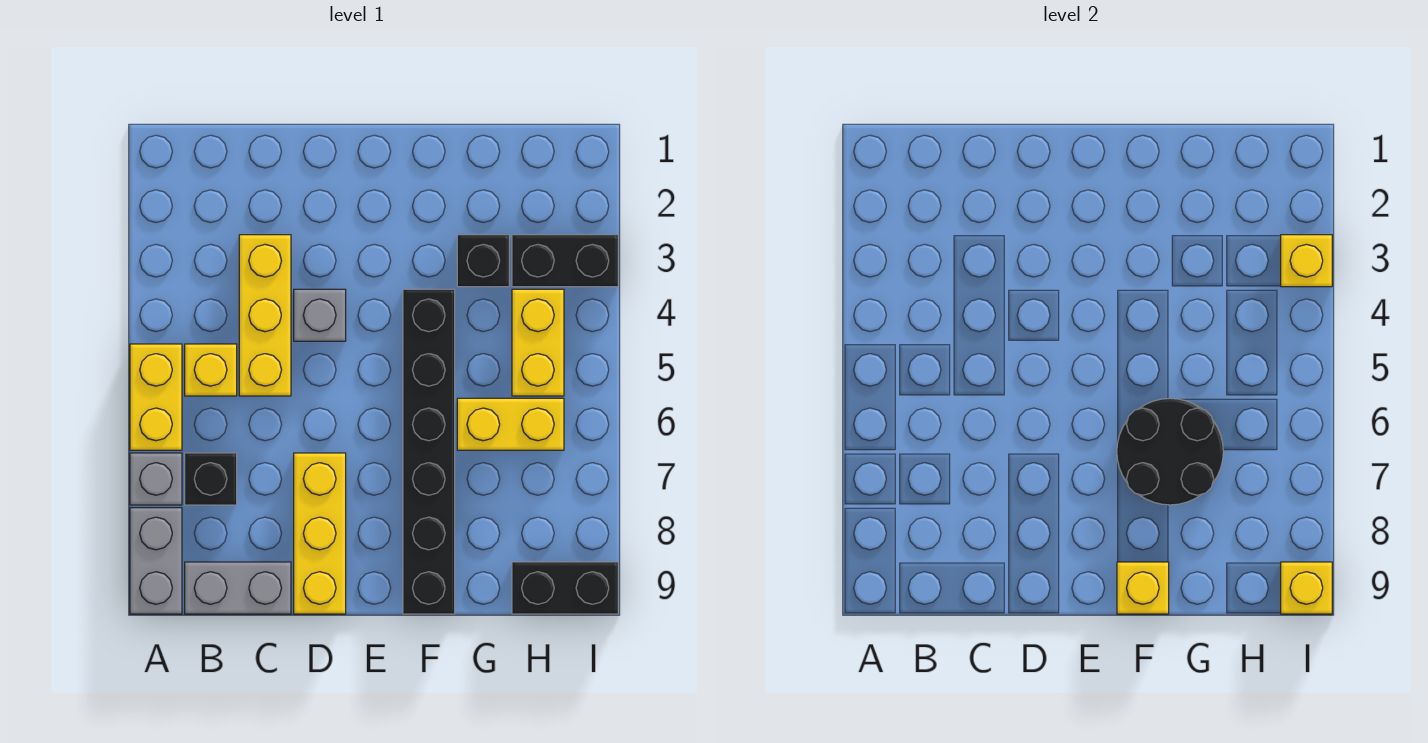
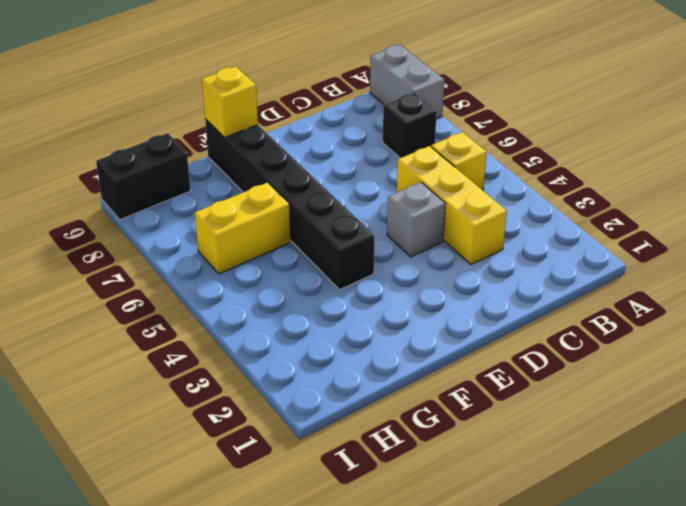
none -> yellow 1x2 brick [130,344,182,450]
none -> grey 1x1 brick [130,453,182,505]
none -> grey 1x2 brick [185,562,291,614]

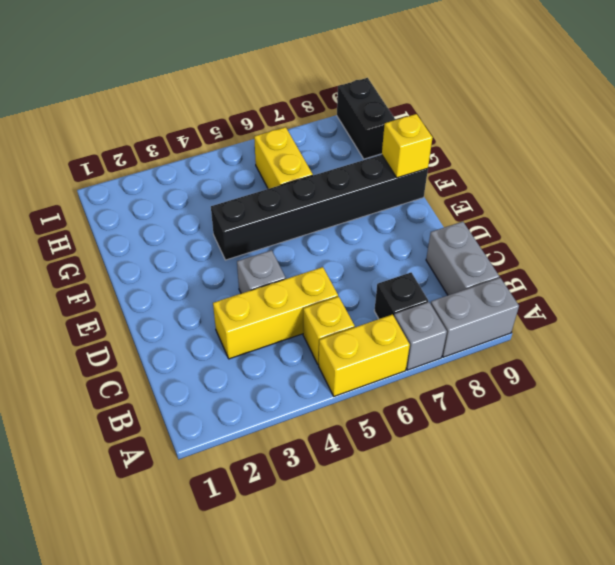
none -> yellow 1x3 brick [294,453,346,614]
none -> black 1x1 brick [457,235,509,287]
none -> black 1x2 brick [512,235,618,287]

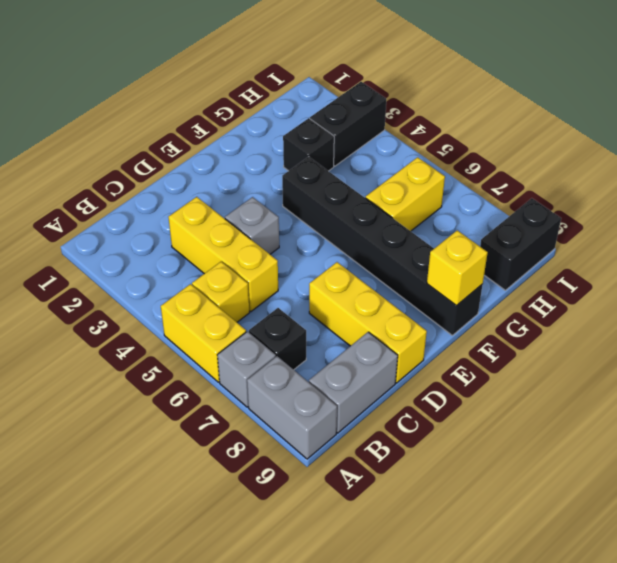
none -> yellow 1x2 brick [512,289,564,396]
none -> black 2x2 round brick [1117,398,1223,505]
none -> yellow 1x1 brick [1281,235,1332,287]

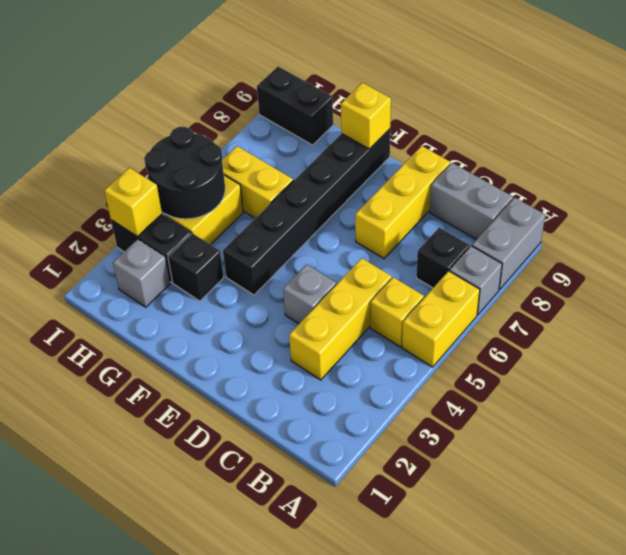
grey 1x1 brick [113,239,170,307] -> none
black 2x2 round brick [144,127,225,219] -> black 2x2 round brick moved to [1117,398,1223,505]
none -> yellow 1x1 brick [1281,562,1332,614]

